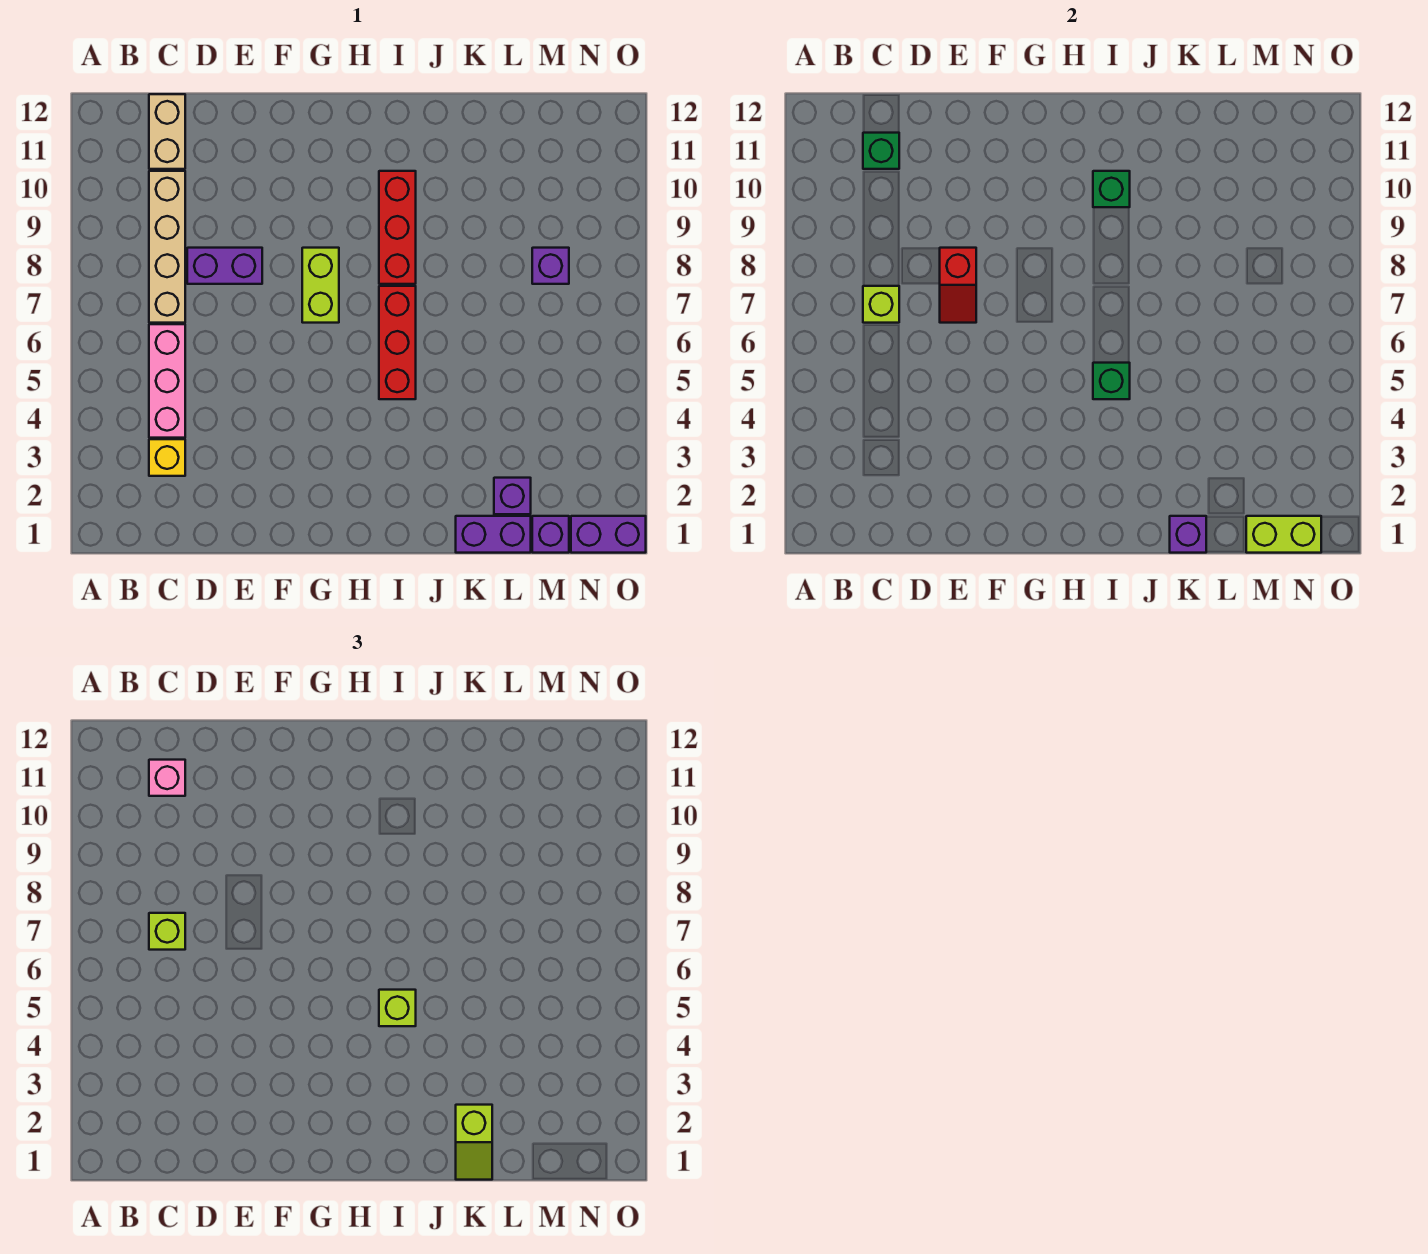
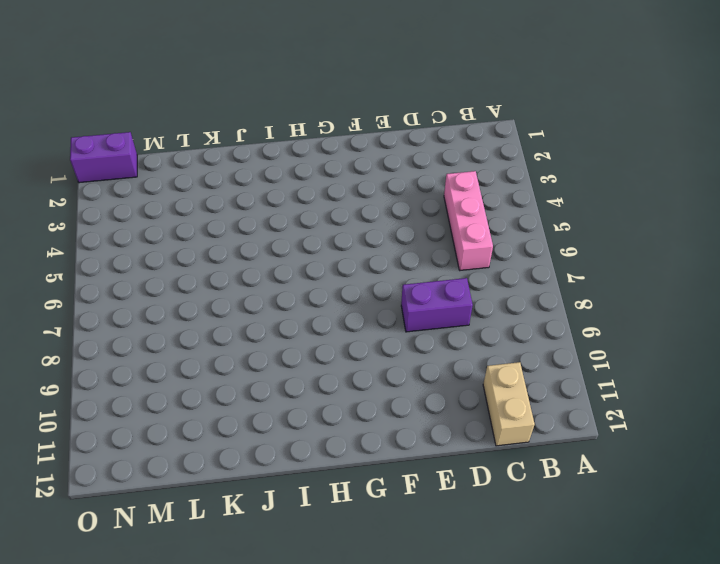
none -> yellow 1x1 brick [149,439,185,476]
none -> tan 1x4 brick [149,171,185,323]
none -> lime 1x2 brick [302,248,339,323]

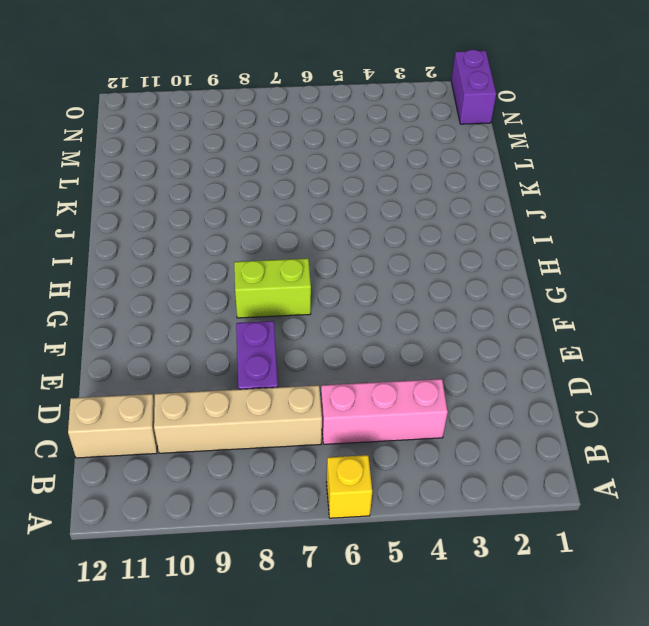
yellow 1x1 brick [326,455,372,518] -> yellow 1x1 brick moved to [149,439,185,476]
none -> red 1x3 brick [379,286,416,399]
none -> red 1x3 brick [379,171,416,284]
none -> purple 1x2 brick [456,516,531,553]

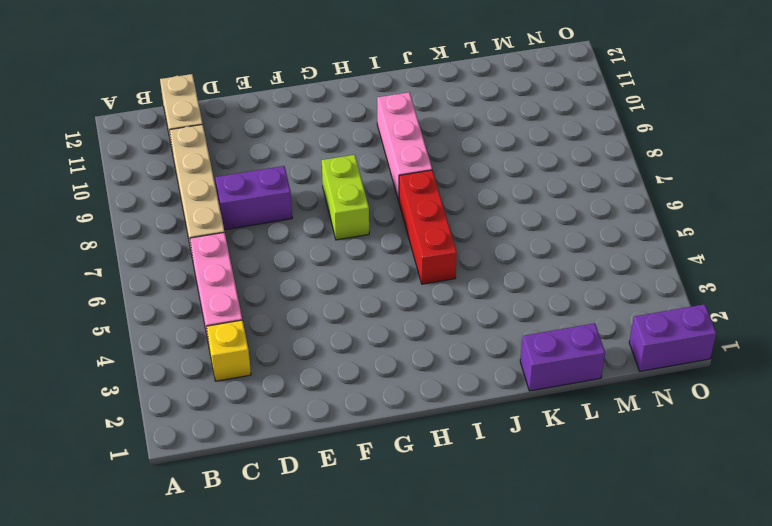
pink 1x3 brick [377,92,432,201] -> red 1x3 brick [379,171,416,284]
none -> purple 1x1 brick [494,478,531,514]
none -> purple 1x1 brick [532,516,569,553]
none -> purple 1x1 brick [532,248,569,284]

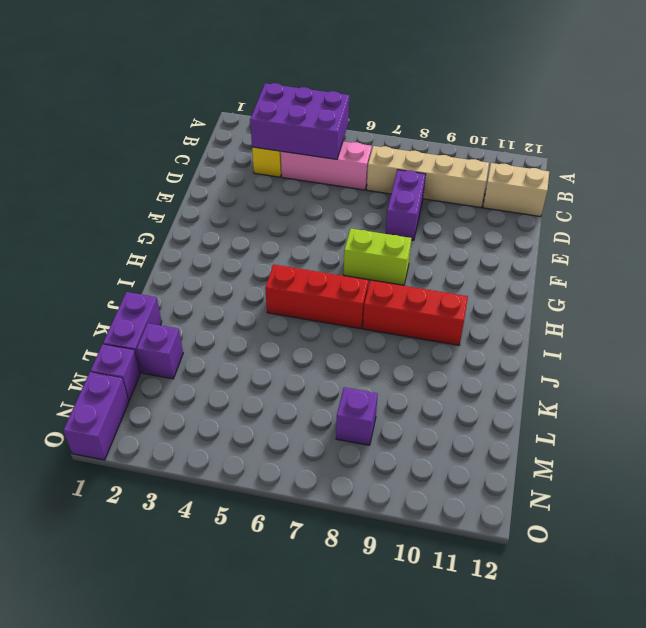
purple 2x3 brick [250,83,349,159] -> none
none -> lime 1x1 brick [863,286,899,323]
none -> green 1x1 brick [863,133,899,169]
none -> red 1x2 slope [940,248,976,323]

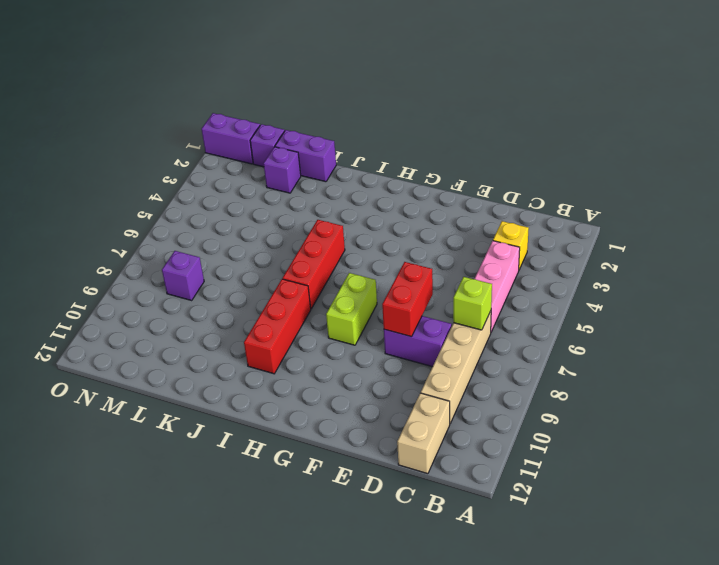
red 1x2 brick [382,262,433,337] -> red 1x2 slope [940,248,976,323]
none -> green 1x1 brick [863,133,899,169]
none -> green 1x1 brick [1093,363,1130,399]
none -> green 1x1 brick [1093,171,1130,207]

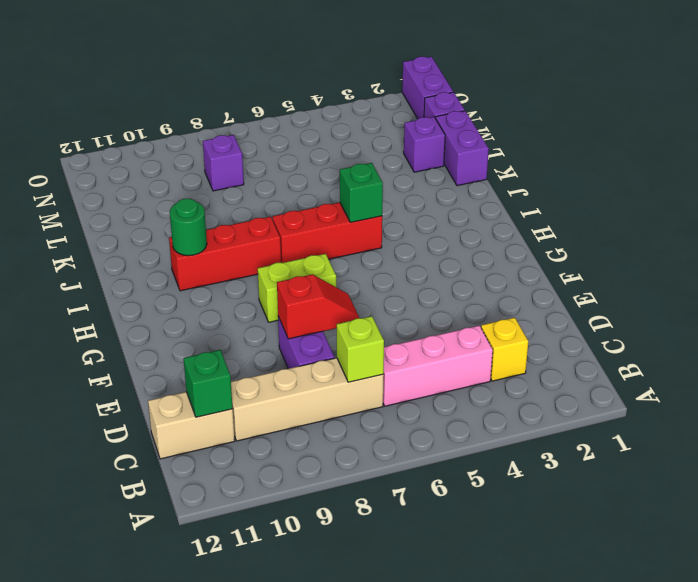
green 1x1 round brick [170,199,207,256] -> green 1x1 brick [1093,171,1130,207]
none -> purple 1x1 brick [1170,516,1206,553]
none -> lime 1x2 brick [1246,516,1321,553]
none -> lime 1x1 brick [149,913,185,950]

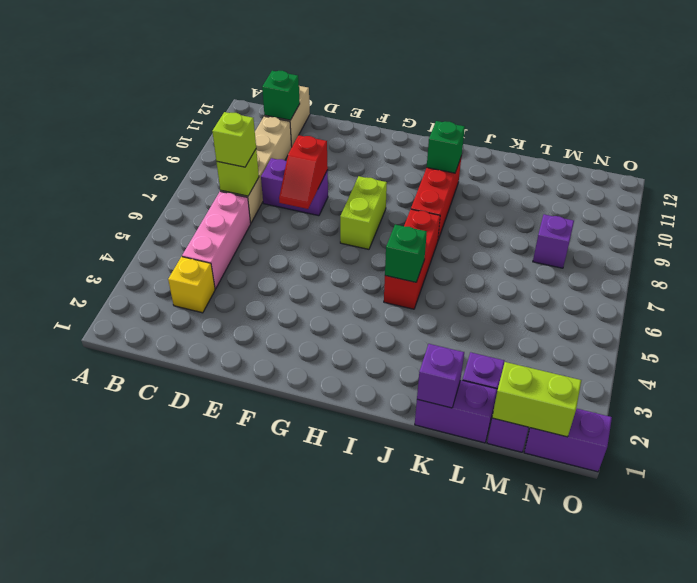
none -> pink 1x1 brick [149,760,185,796]
none -> lime 1x1 brick [379,990,416,1026]
none -> lime 1x2 slope [456,1105,492,1180]

